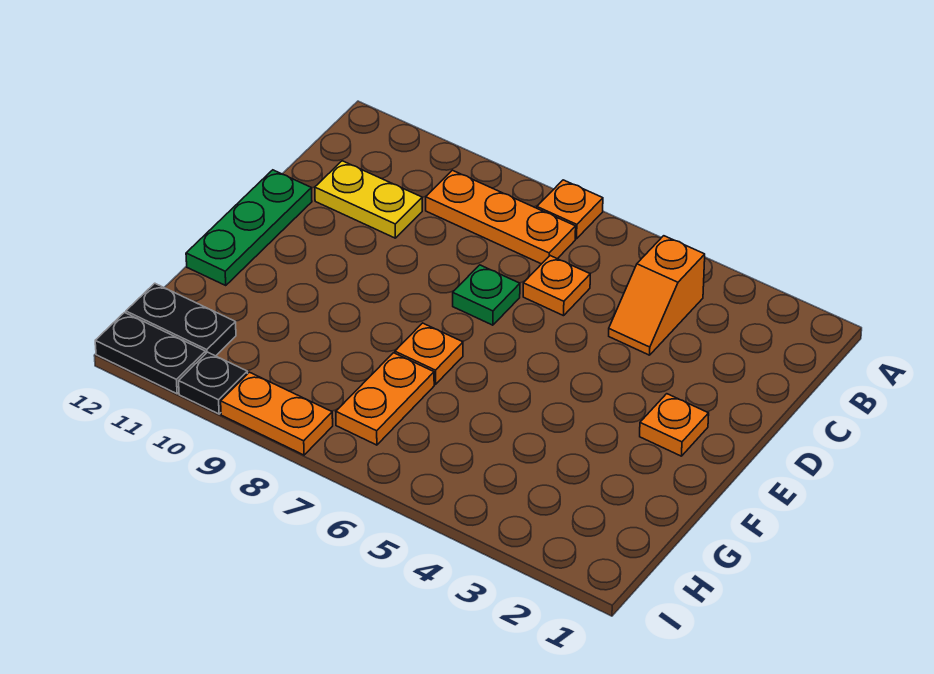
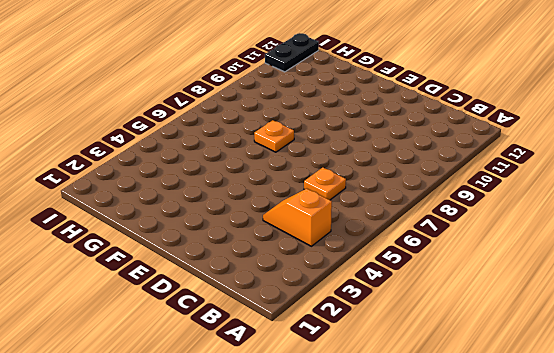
none -> orange 1x1 plate [537,180,603,239]
none -> orange 1x3 plate [426,170,576,264]
none -> yellow 1x2 plate [315,161,422,238]

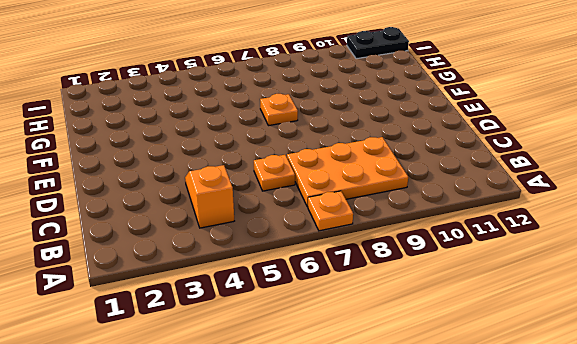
orange 2x3 plate [287,137,408,207] -> orange 1x3 plate [426,170,576,264]
none -> yellow 1x2 plate [315,161,422,238]
none -> green 1x1 plate [453,265,520,325]
none -> green 1x3 plate [186,170,312,285]

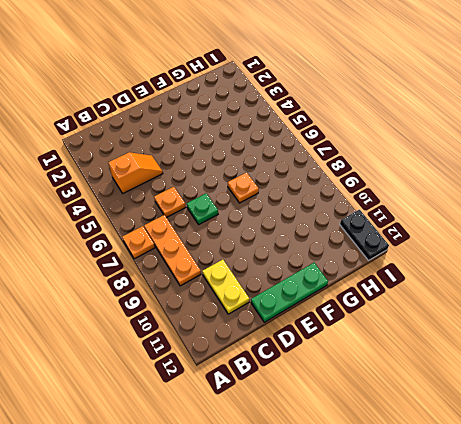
none -> orange 1x1 plate [640,394,709,456]
none -> orange 1x2 plate [336,353,434,445]
none -> black 1x2 plate [126,283,236,356]

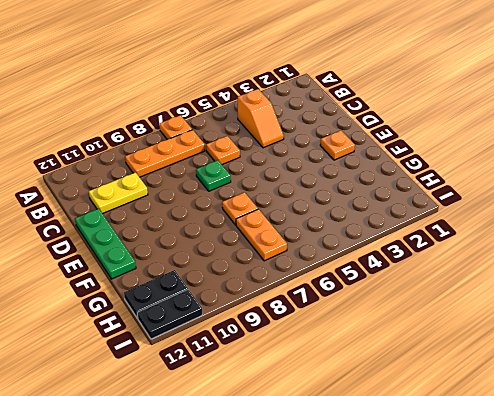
none -> orange 1x2 plate [221,372,333,455]
none -> black 1x1 plate [179,352,248,414]

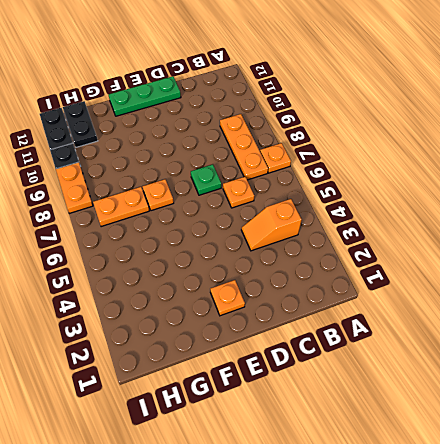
none -> yellow 1x2 plate [315,161,422,238]

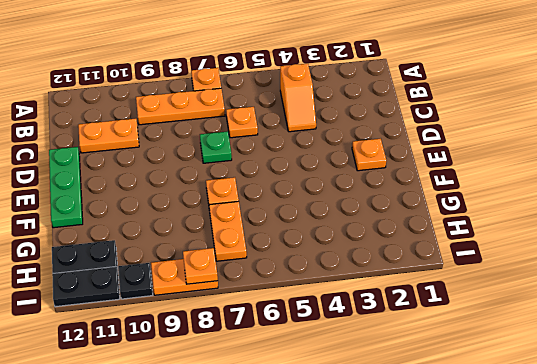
orange 1x2 plate [78,119,139,153] -> yellow 1x2 plate [315,161,422,238]
orange 1x1 plate [183,248,218,284] -> none

